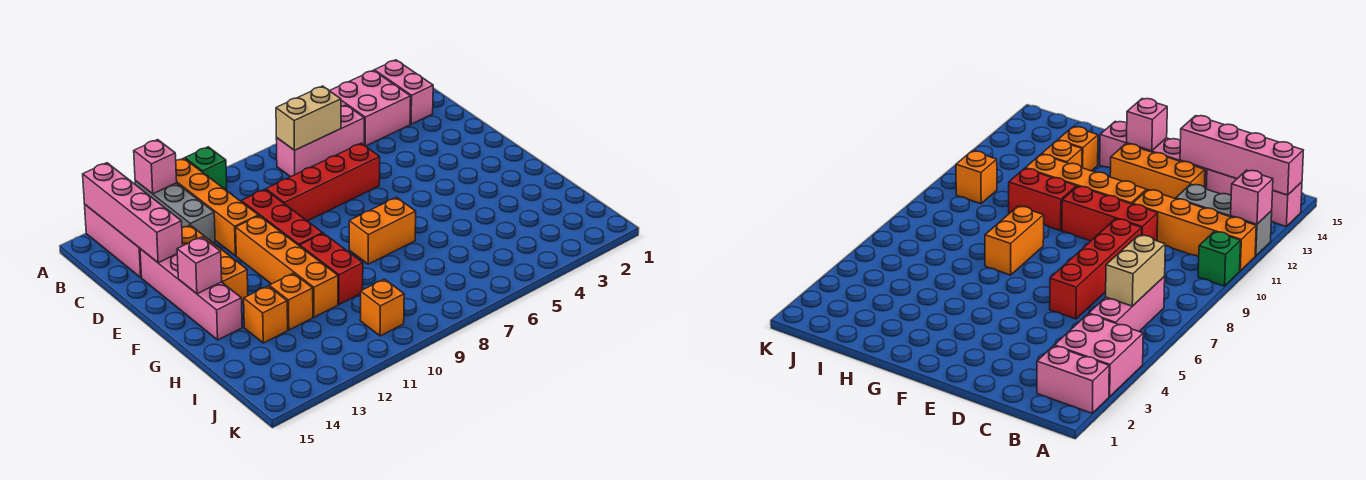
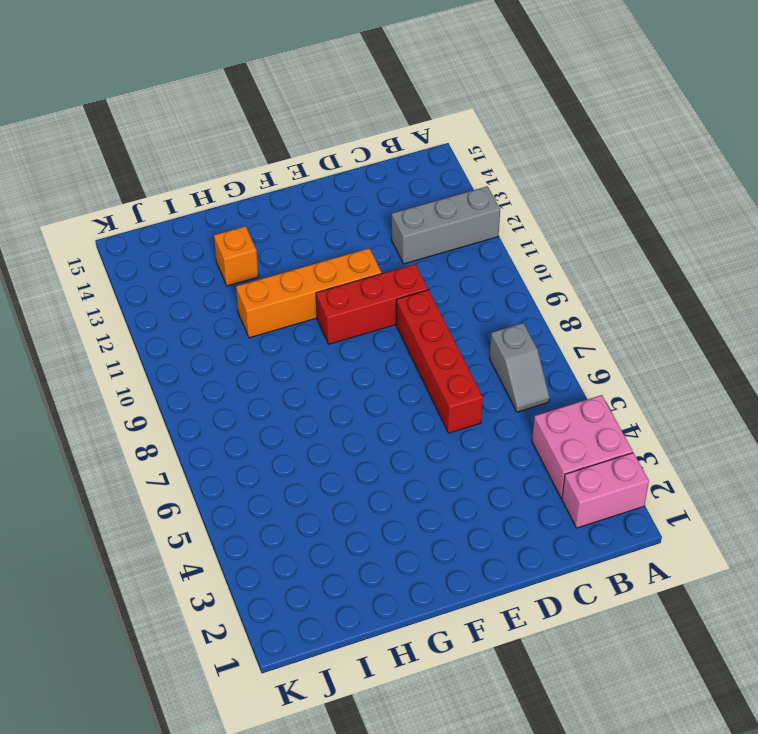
grey 1x2 slope [489,323,549,412] -> pink 1x3 brick [276,105,364,177]
none -> green 1x1 brick [185,147,227,190]
none -> orange 1x4 brick [176,158,258,256]
none -> pink 1x3 brick [85,205,142,277]

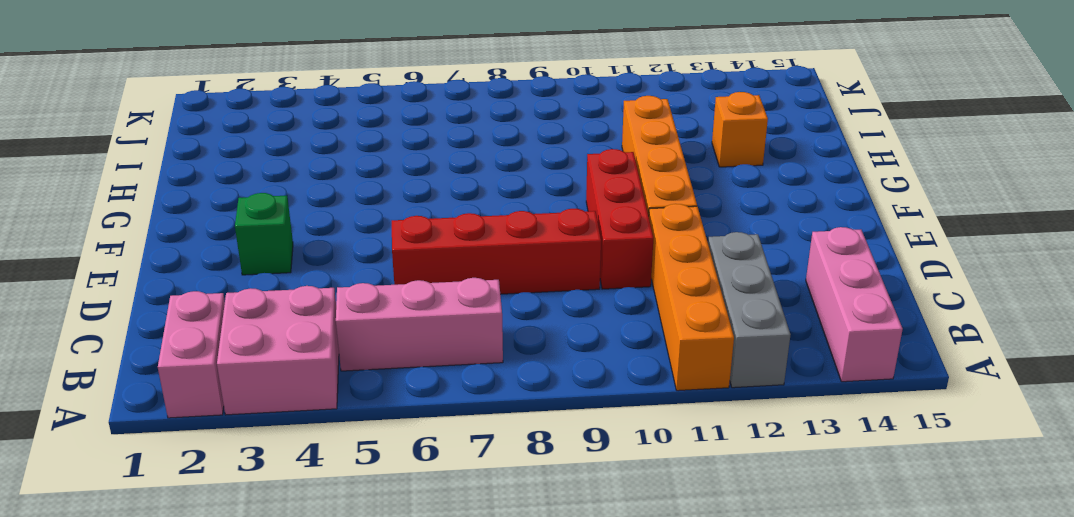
green 1x1 brick [235,193,293,275] -> green 1x1 brick moved to [185,147,227,190]
none -> orange 1x3 brick [182,225,248,302]
none -> pink 1x4 brick [140,249,242,340]
none -> orange 1x2 brick [349,197,416,264]

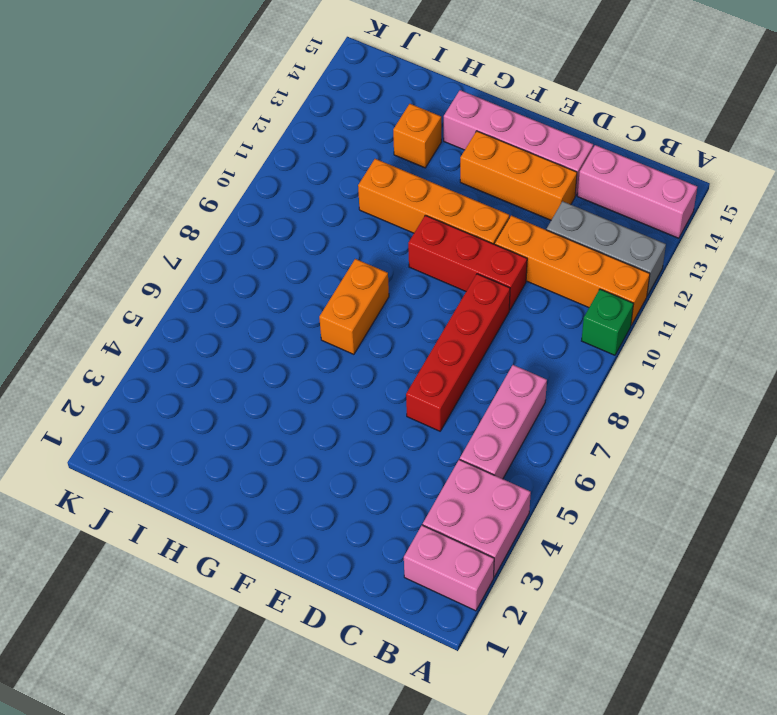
none -> red 1x2 brick [300,233,363,304]
none -> orange 1x1 brick [269,273,313,330]
none -> orange 1x1 brick [360,279,404,336]

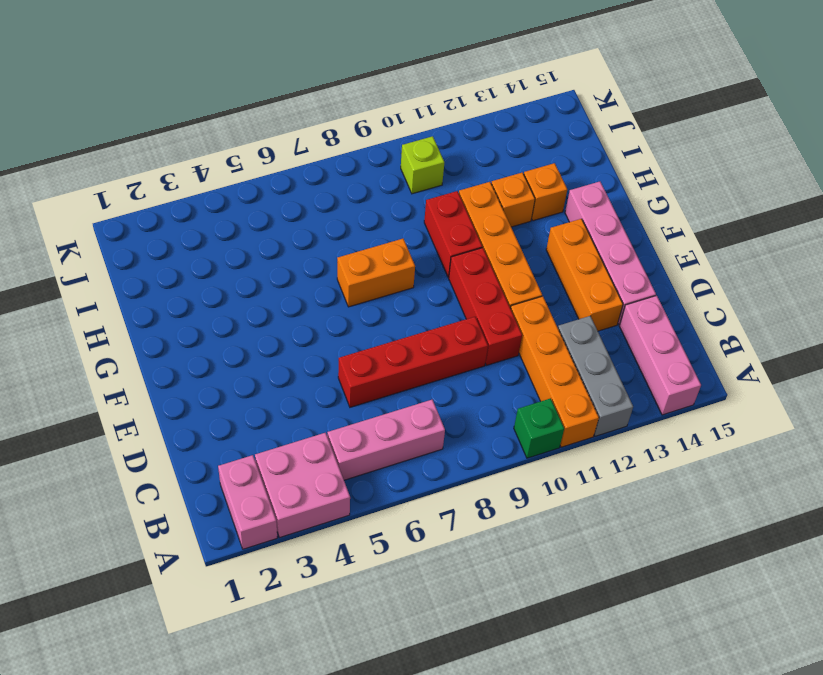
lime 1x1 brick [401,136,444,194] -> orange 1x1 brick [360,279,404,336]
none -> pink 1x1 brick [134,140,177,194]
none -> pink 1x4 brick [83,163,183,263]
none -> tan 1x2 brick [276,86,341,150]

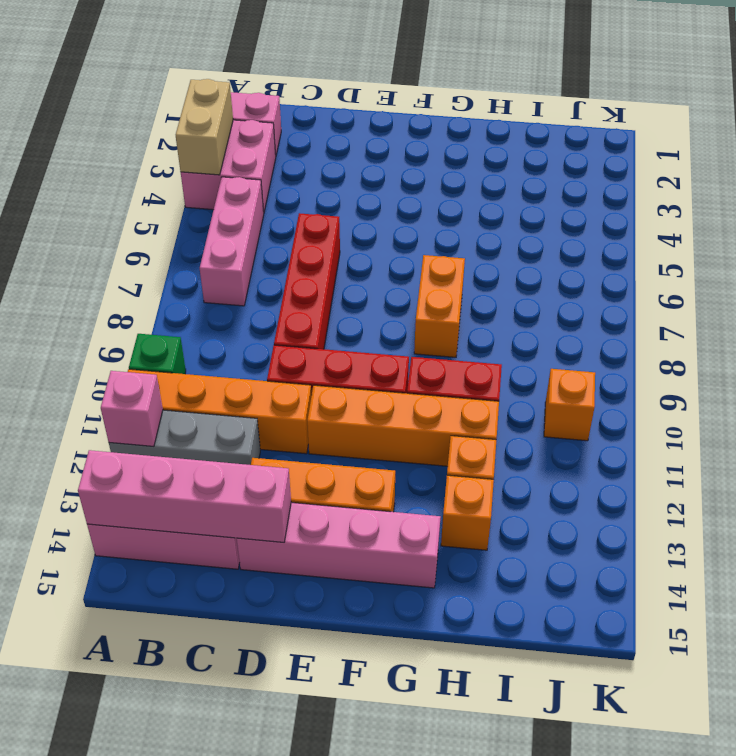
tan 1x2 brick [176,79,233,175] -> tan 1x2 brick moved to [276,86,341,150]
none -> pink 1x1 brick [177,237,222,294]

